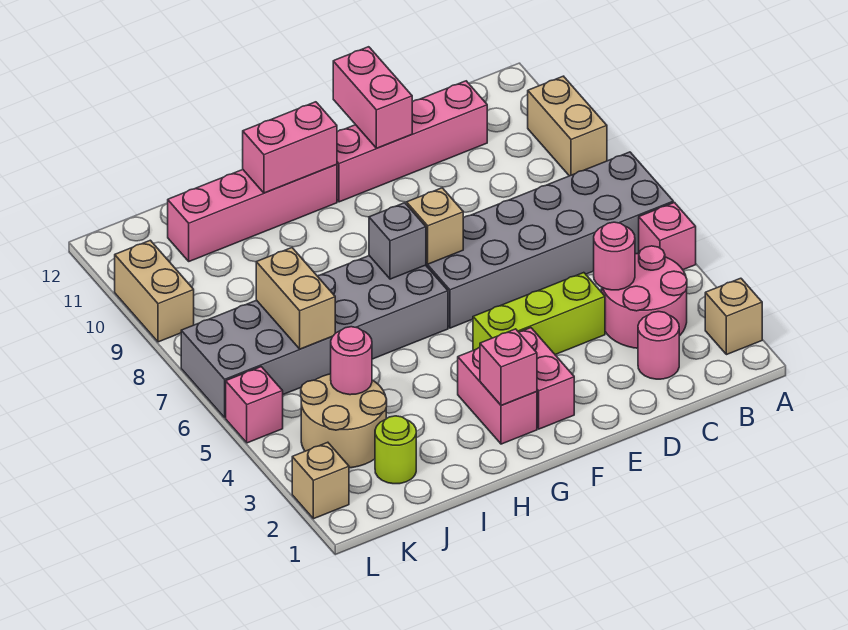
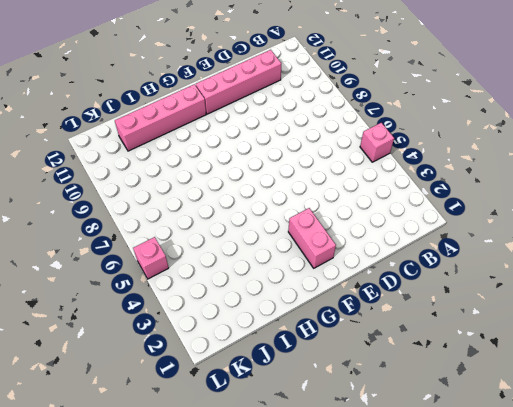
none -> tan 1x1 brick [705,278,762,355]
none -> grey 2x6 brick [426,152,673,328]
none -> tan 1x2 brick [528,76,607,176]

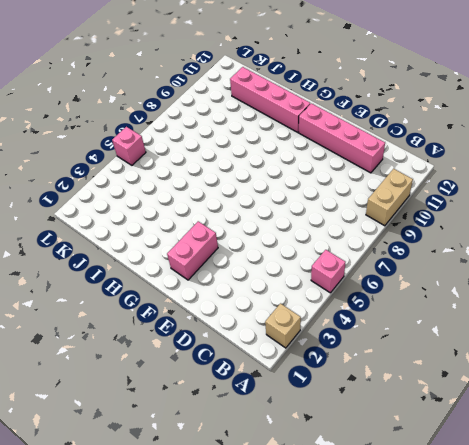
none -> grey 2x6 brick [426,152,673,328]
none -> pink 2x2 round brick [602,246,687,348]
none -> pink 1x1 round brick [638,312,679,379]

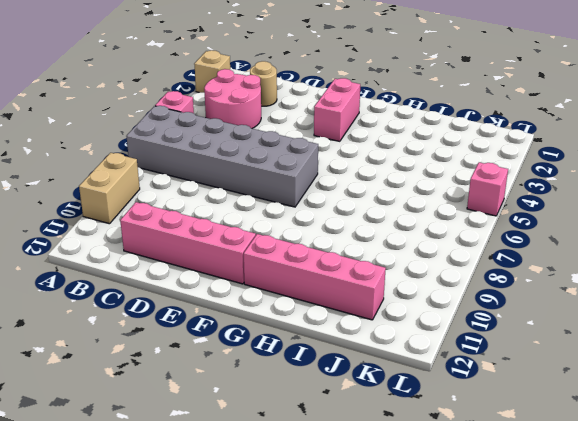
tan 1x1 round brick [250,61,277,106] -> pink 1x1 round brick [638,312,679,379]
none -> lime 1x3 brick [473,273,605,355]
none -> pink 1x2 brick [458,347,537,444]
none -> grey 2x6 brick [181,256,448,418]

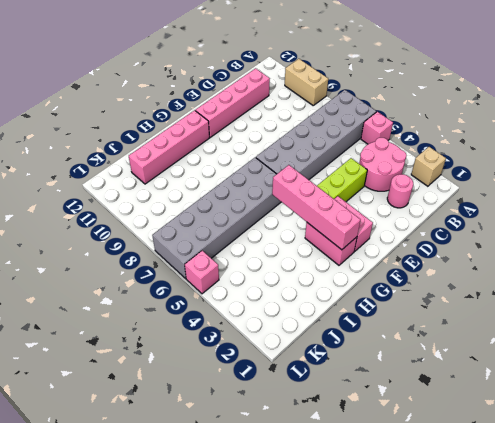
pink 1x4 brick [272,165,361,250] -> pink 1x1 brick [480,329,537,406]
none -> lime 1x1 round brick [375,416,416,484]
none -> tan 2x2 round brick [301,374,387,468]
none -> tan 1x1 brick [292,442,349,519]

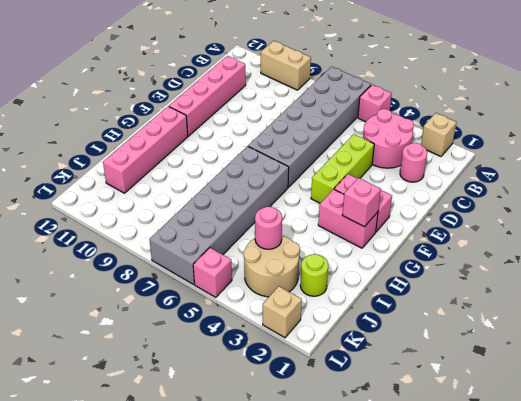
none -> tan 1x2 brick [115,240,194,342]
none -> pink 1x1 round brick [594,222,635,290]
none -> pink 1x2 brick [333,47,412,148]

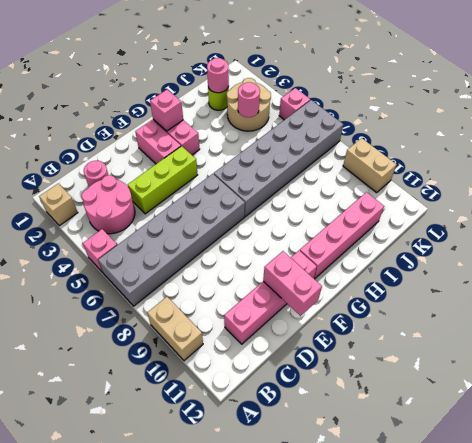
pink 1x1 round brick [207,58,229,93] -> pink 1x1 round brick moved to [594,222,635,290]
none -> tan 1x1 brick [292,442,349,519]
none -> tan 1x1 brick [407,188,463,264]
none -> grey 1x1 brick [369,203,426,279]

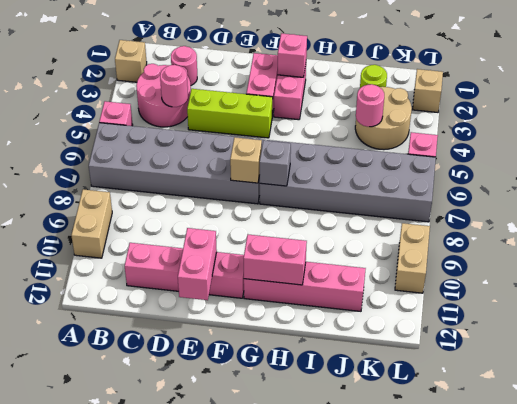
none -> tan 1x2 brick [256,248,335,349]

